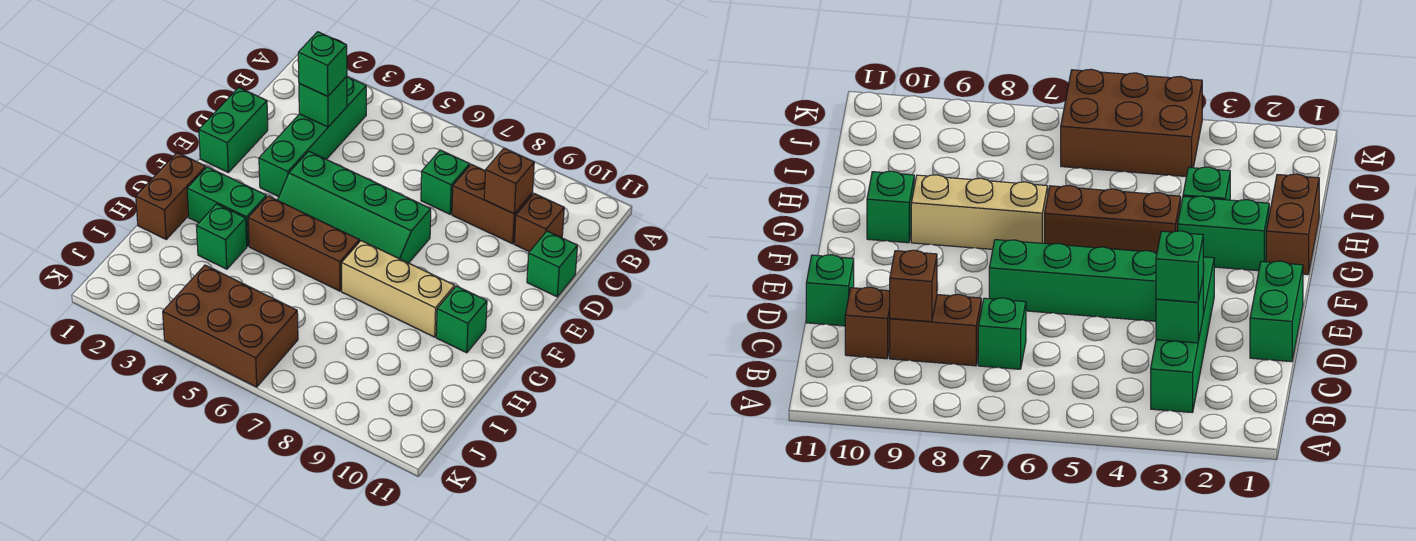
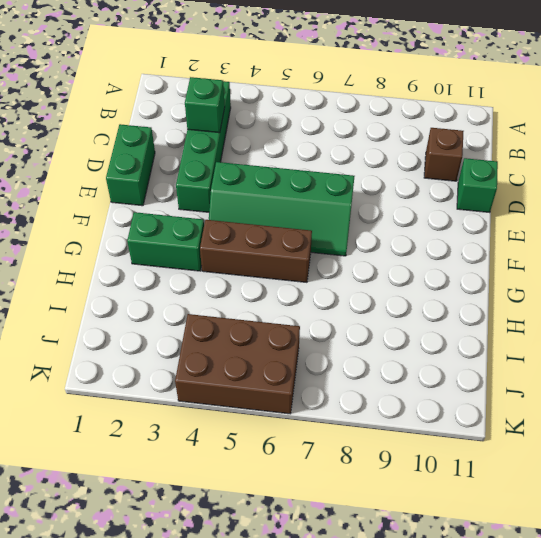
none -> green 1x1 brick [421,150,470,214]
none -> brown 1x2 brick [452,164,532,244]
none -> brown 1x2 brick [136,153,206,239]

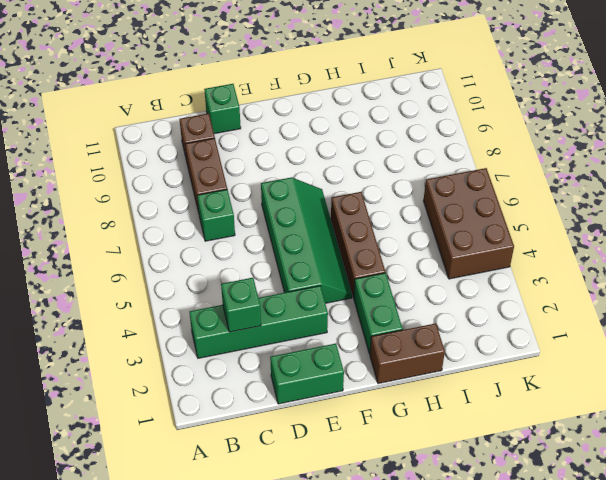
none -> tan 1x3 brick [342,241,455,337]
none -> green 1x1 brick [436,286,487,353]
none -> green 1x1 brick [197,204,247,269]

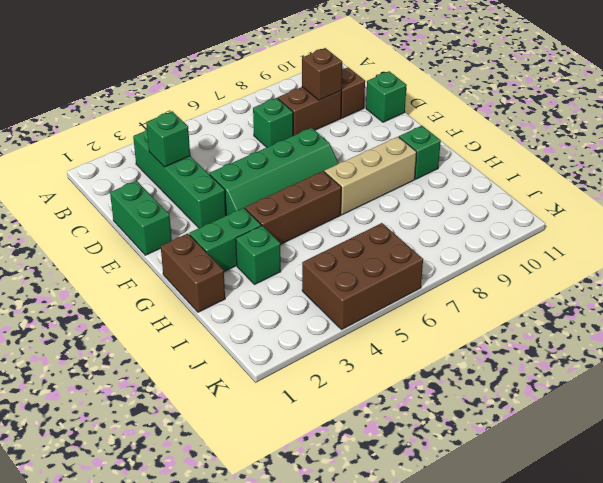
none -> green 1x1 brick [298,32,347,96]

